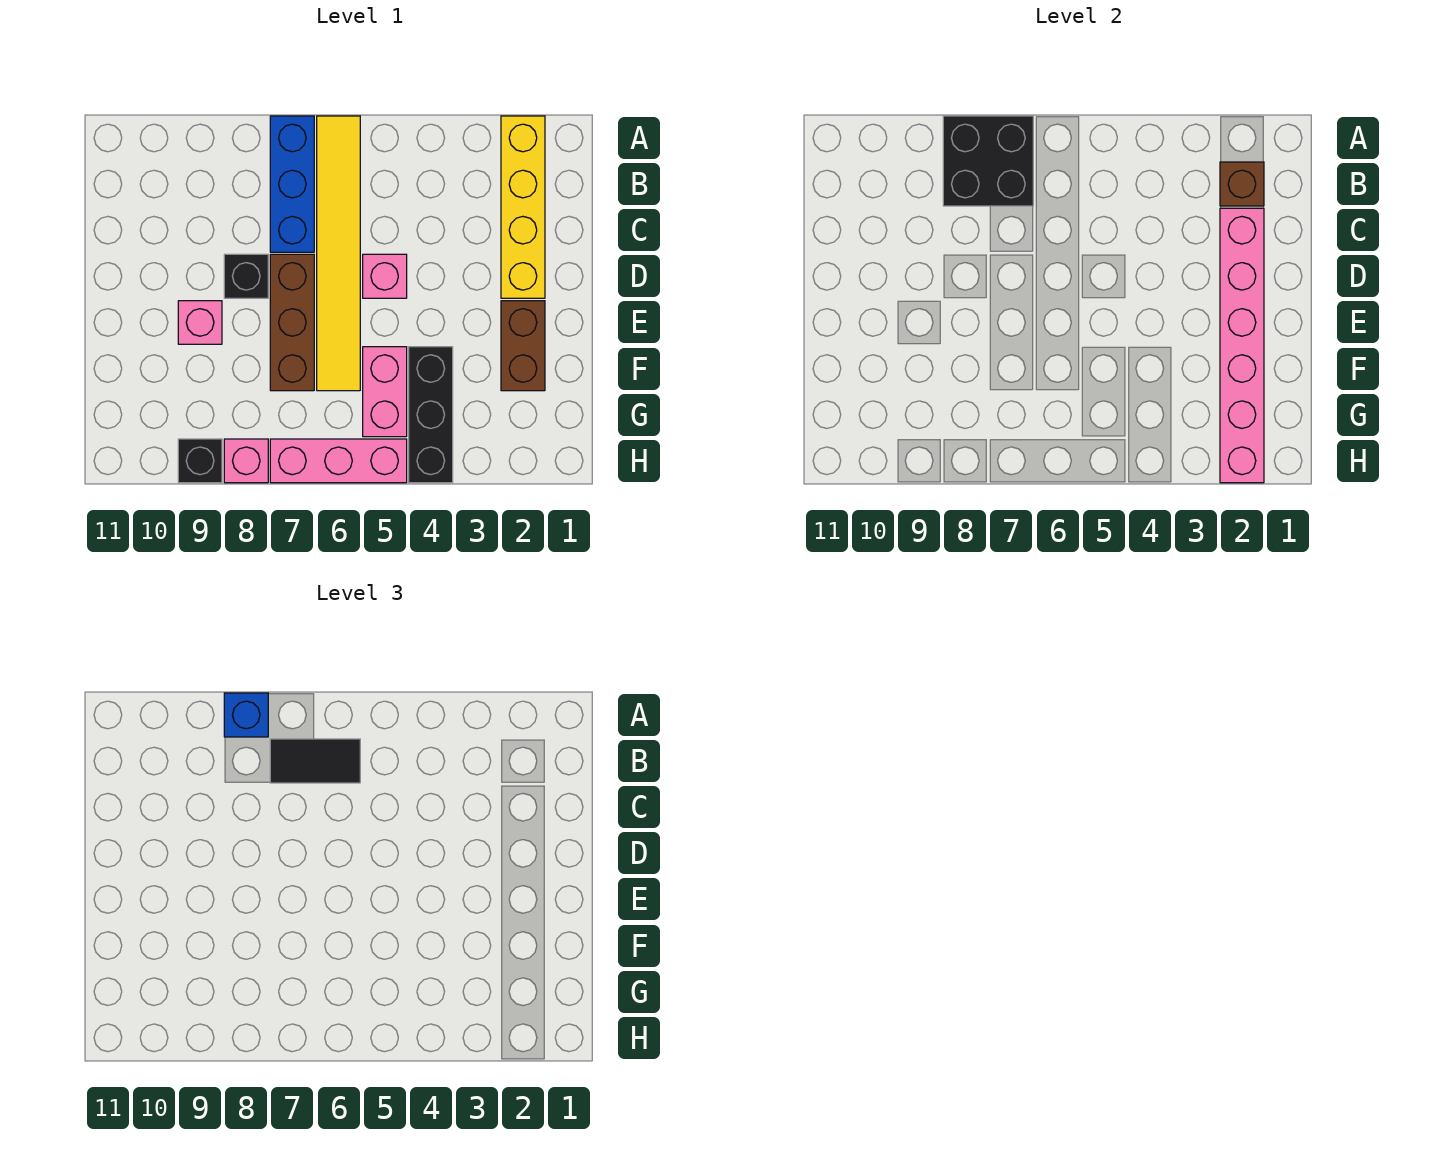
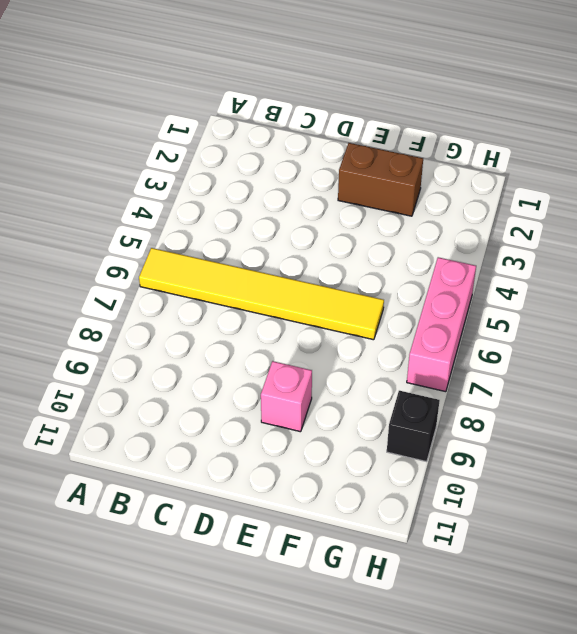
none -> yellow 1x4 brick [501,116,545,298]
none -> blue 1x3 brick [270,116,314,252]
none -> pink 1x1 brick [363,254,407,298]

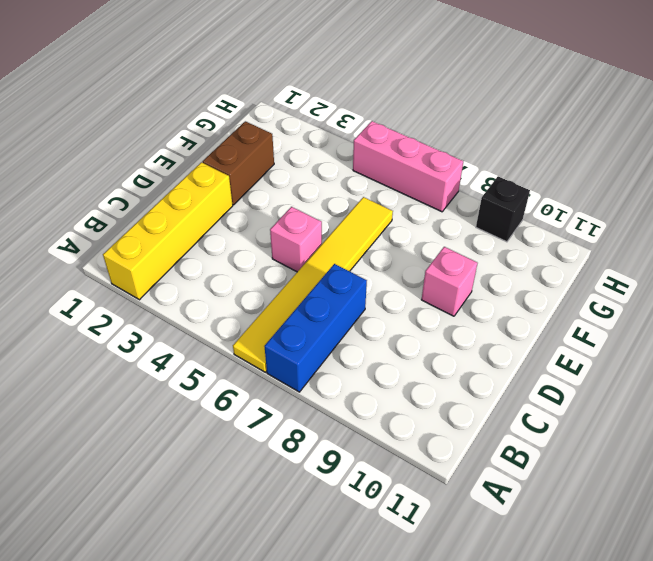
none -> brown 1x3 brick [270,254,314,391]
none -> black 1x1 brick [224,254,268,298]
none -> black 1x3 brick [409,347,453,483]

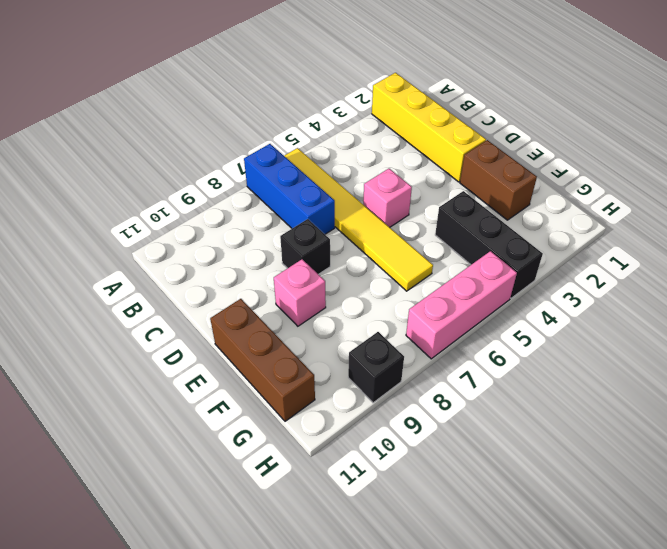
brown 1x3 brick [210,299,315,421] -> brown 1x3 brick moved to [270,254,314,391]
none -> pink 1x2 brick [363,347,407,437]
none -> pink 1x1 brick [224,439,268,483]
none -> black 2x2 brick [943,116,1033,206]

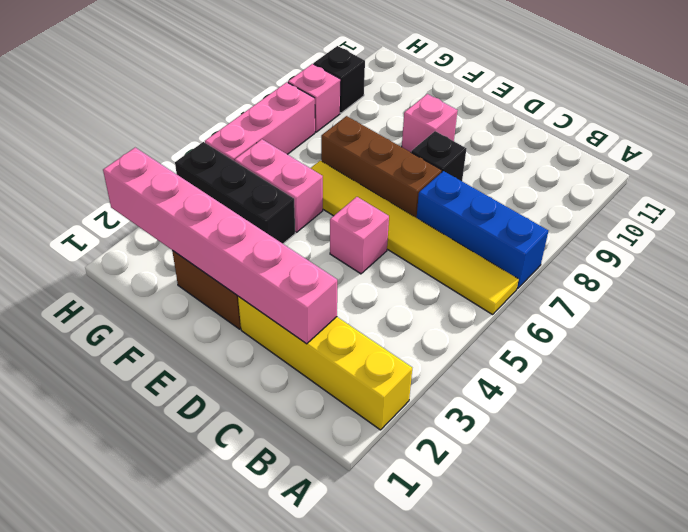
none -> black 2x2 brick [943,116,1033,206]
none -> brown 1x1 brick [1220,162,1264,206]
none -> blue 1x1 brick [224,693,268,737]

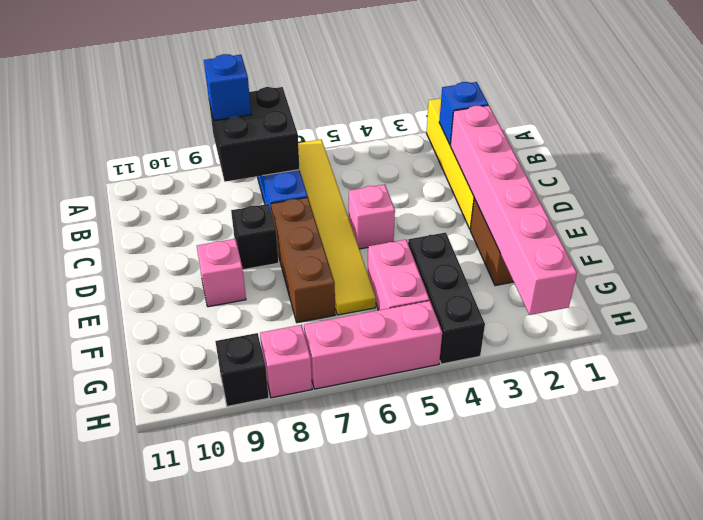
blue 1x1 brick [439,82,488,145] -> brown 1x1 brick [1220,162,1264,206]
none -> black 1x2 tile [270,739,360,783]

